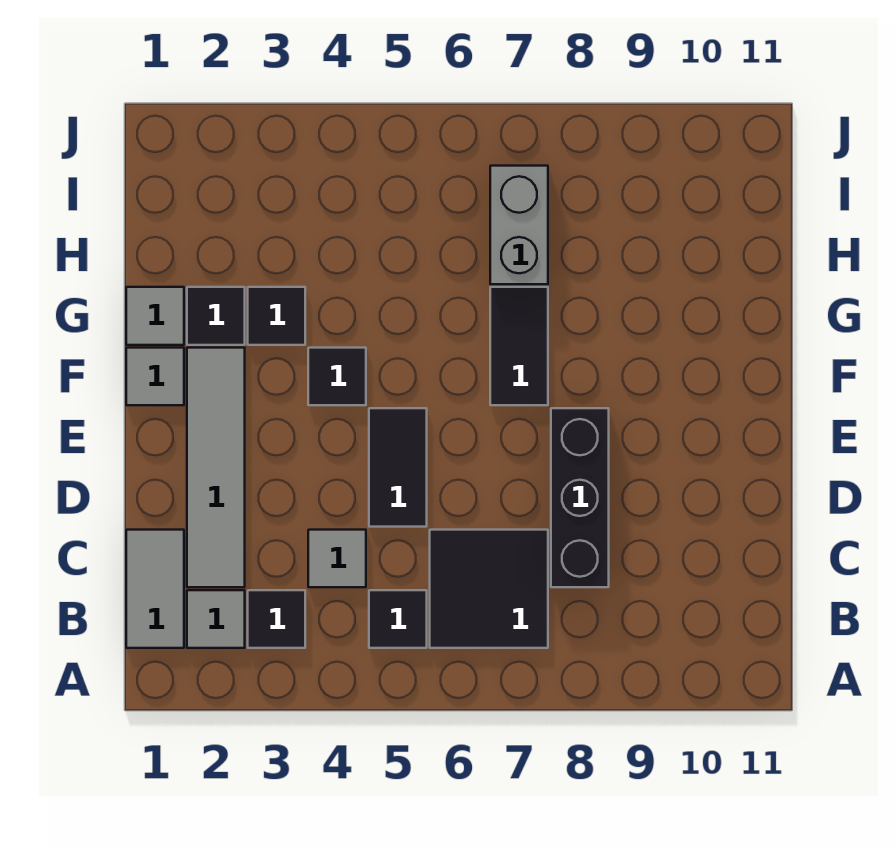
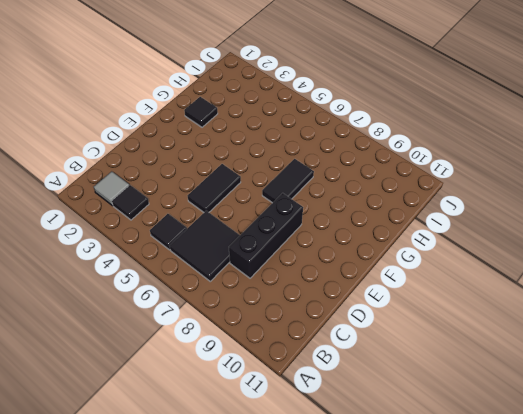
none -> grey 1x2 tile [126,530,184,648]
none -> grey 1x4 tile [187,348,245,587]
none -> grey 1x1 tile [308,530,366,587]

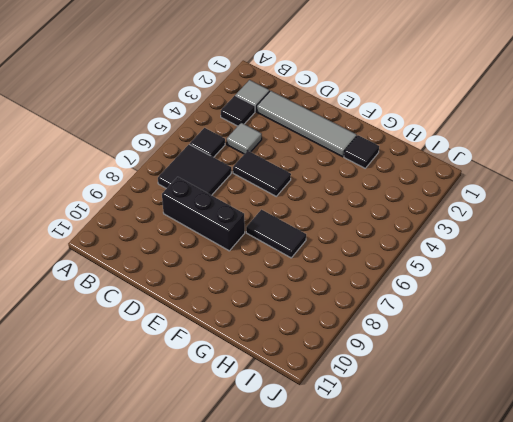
none -> grey 1x2 tile [126,530,184,648]
none -> grey 1x1 tile [126,348,184,405]
none -> black 1x1 tile [308,348,366,405]

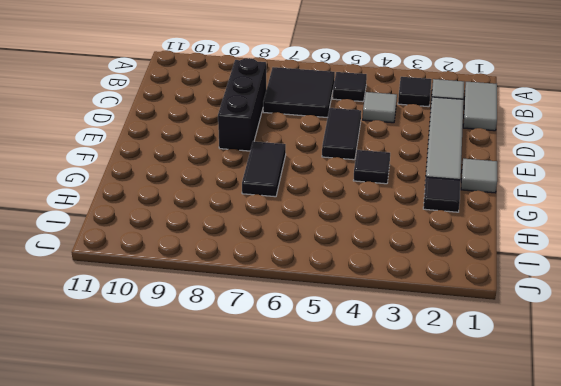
none -> grey 1x1 tile [126,287,184,345]
none -> black 1x1 tile [248,287,305,345]
none -> grey 1x2 brick [490,166,548,284]

